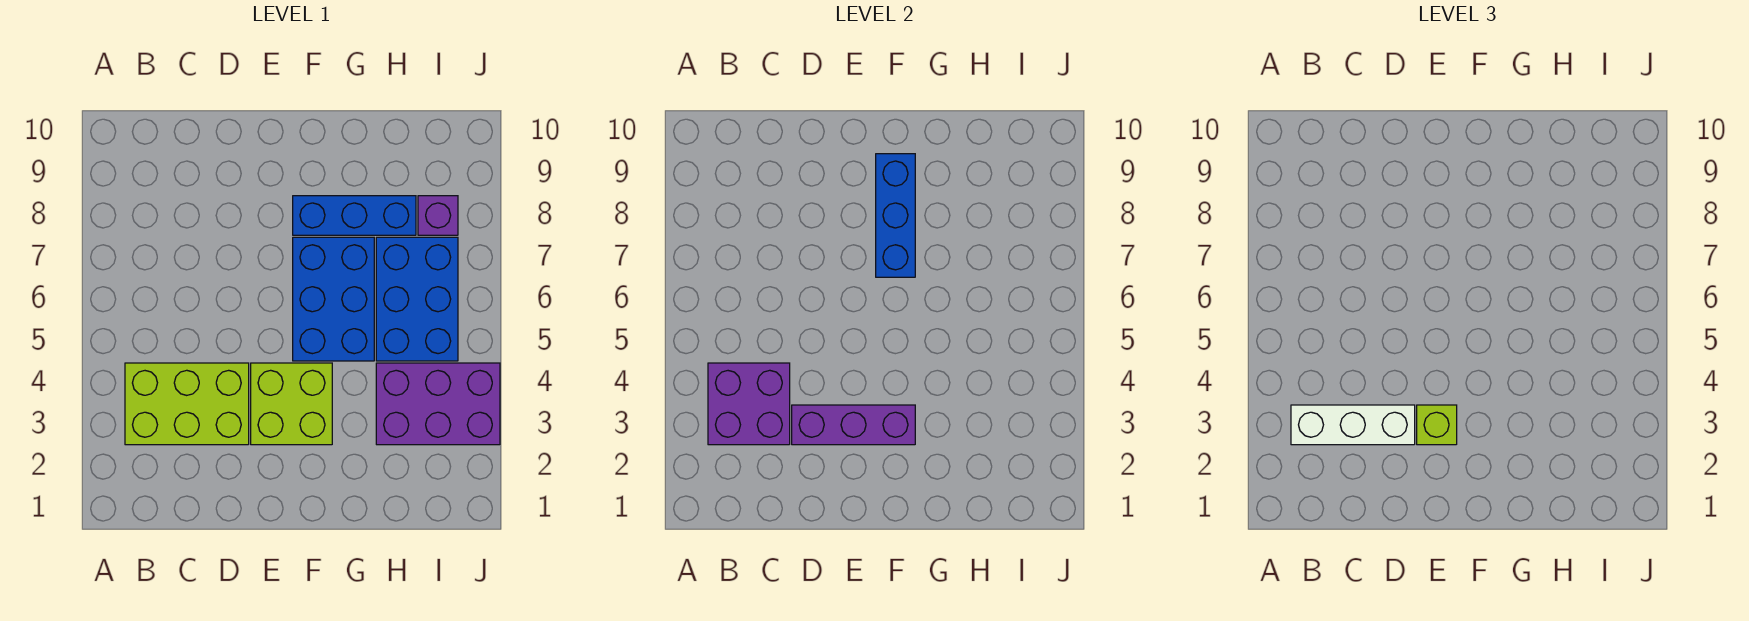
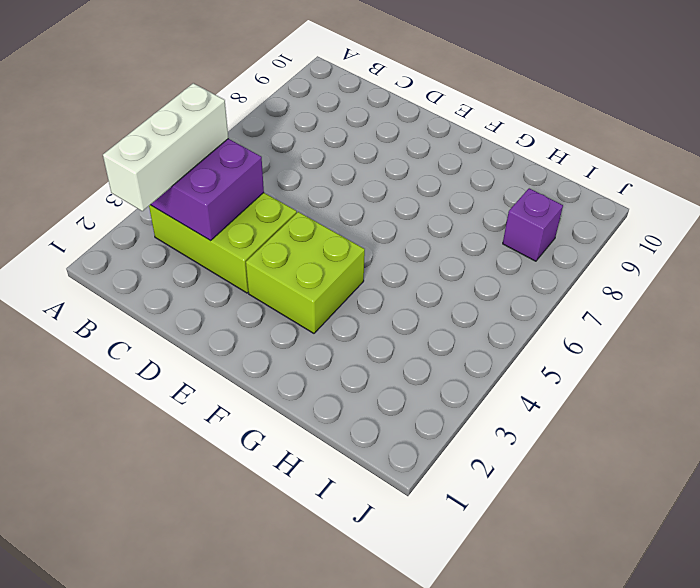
white 1x3 brick [103,83,229,211] -> white 1x3 brick turned to [1291,405,1415,445]
none -> blue 2x3 brick [293,237,374,361]
none -> blue 1x3 brick [293,196,416,235]
none -> purple 2x3 brick [376,363,500,445]

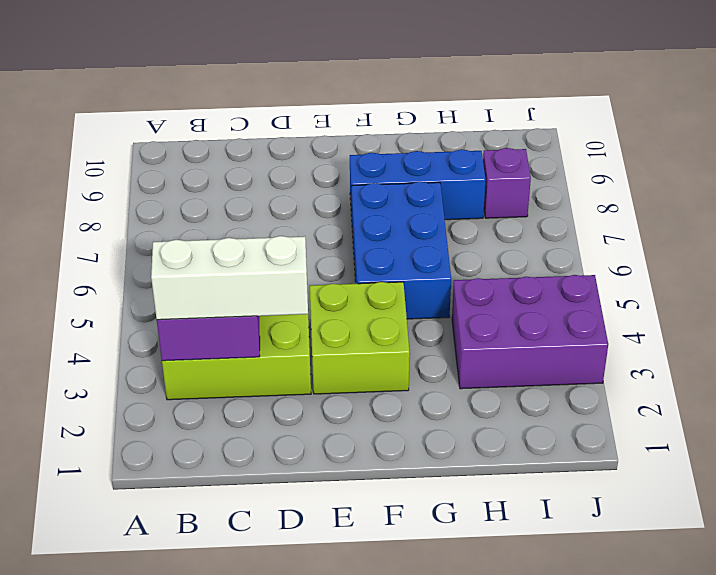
none -> blue 2x3 brick [376,237,458,361]
none -> purple 1x3 brick [792,405,915,445]
none -> blue 1x3 brick [876,154,915,277]

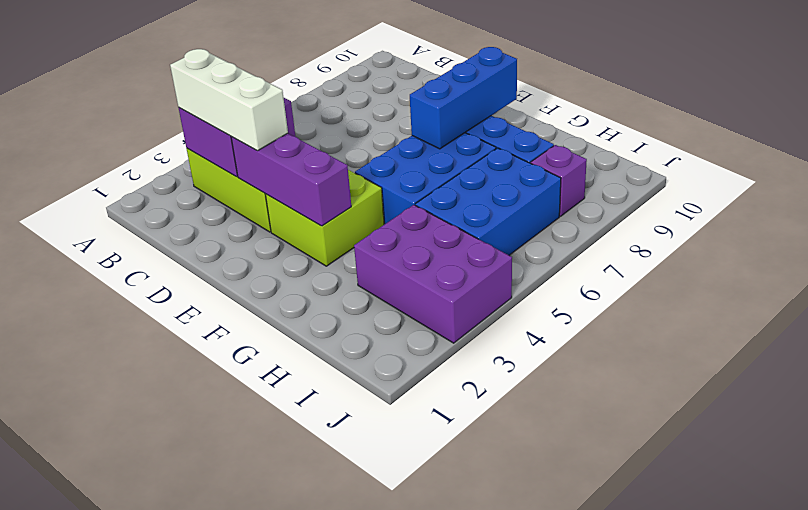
none -> lime 1x1 brick [1417,405,1457,445]

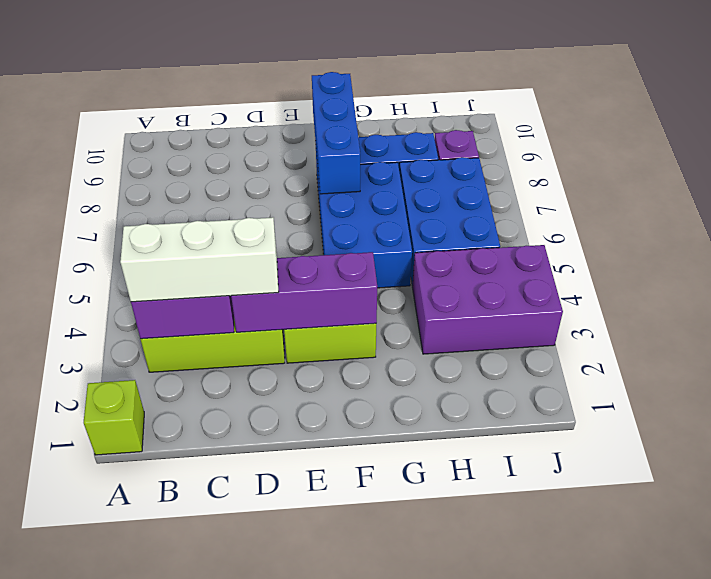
lime 1x1 brick [84,380,144,455] -> lime 1x1 brick moved to [1417,405,1457,445]

